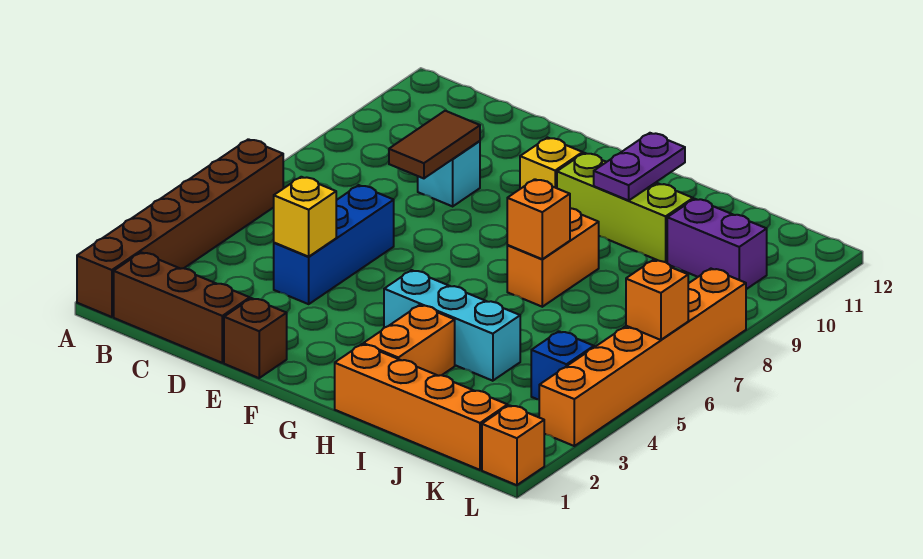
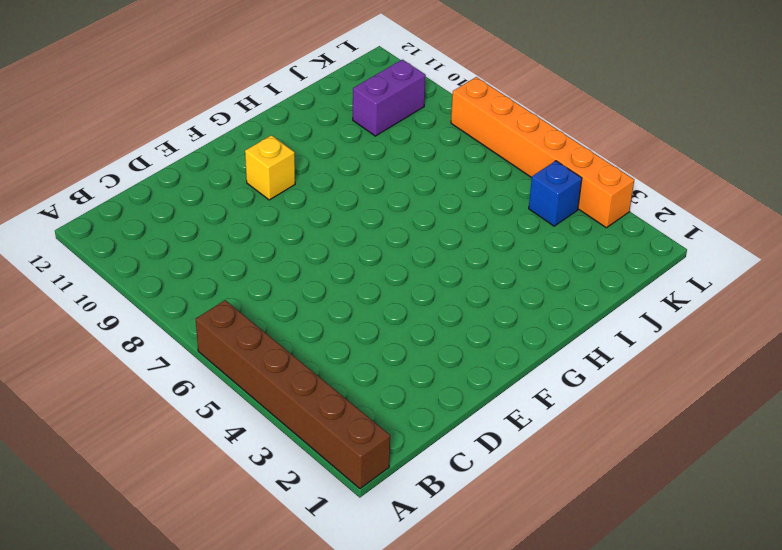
none -> brown 1x3 brick [114,252,250,363]
none -> blue 1x3 brick [274,185,394,304]
none -> cyan 1x1 brick [418,141,480,206]

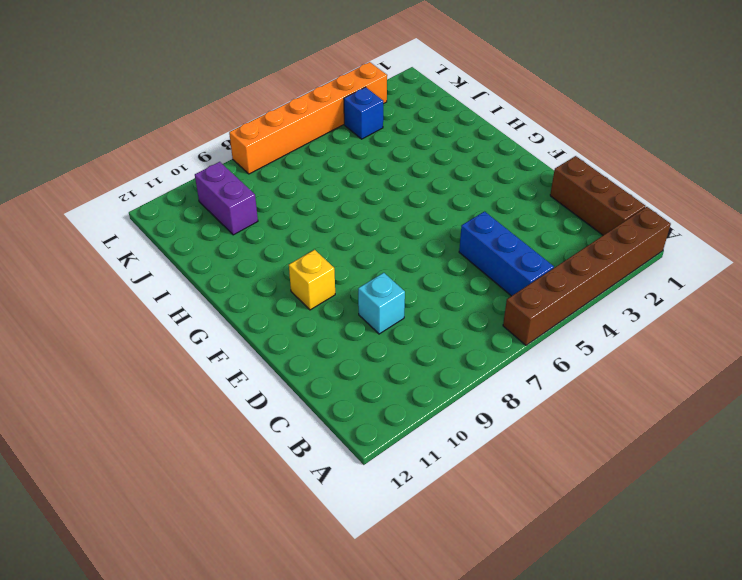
blue 1x3 brick [459,212,554,296] -> blue 1x3 brick turned to [274,185,394,304]
none -> brown 1x1 brick [224,298,287,378]
none -> cyan 1x3 brick [384,270,520,381]
none -> lime 1x3 brick [557,153,693,263]

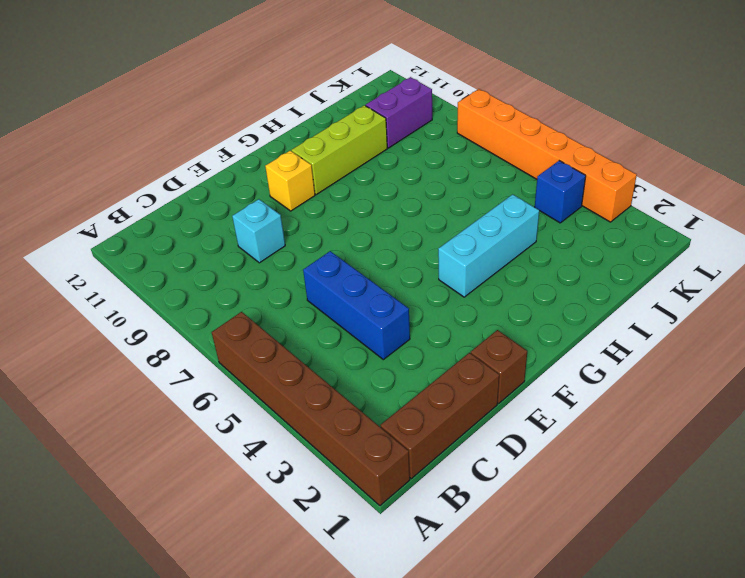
none -> orange 1x4 brick [335,344,507,470]
none -> orange 1x2 brick [363,305,455,376]
none -> orange 1x2 brick [507,208,599,307]

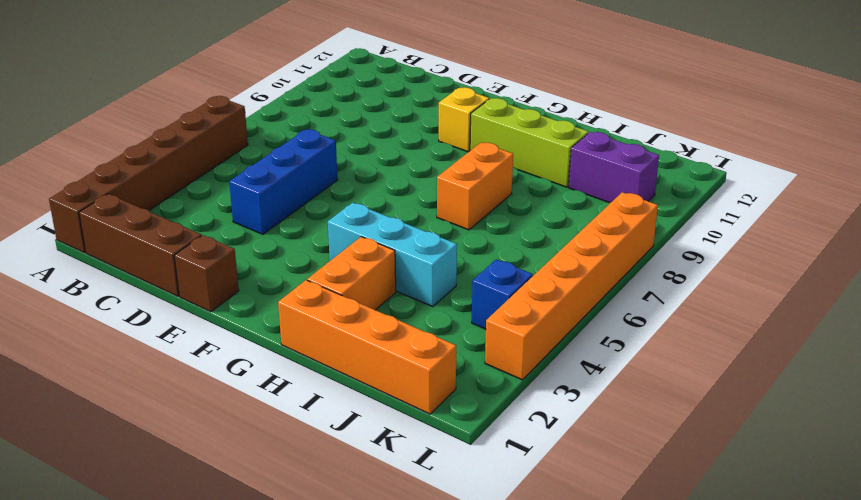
none -> cyan 1x1 brick [418,141,480,206]
none -> orange 1x1 brick [482,405,544,485]
none -> yellow 1x1 brick [274,177,336,257]

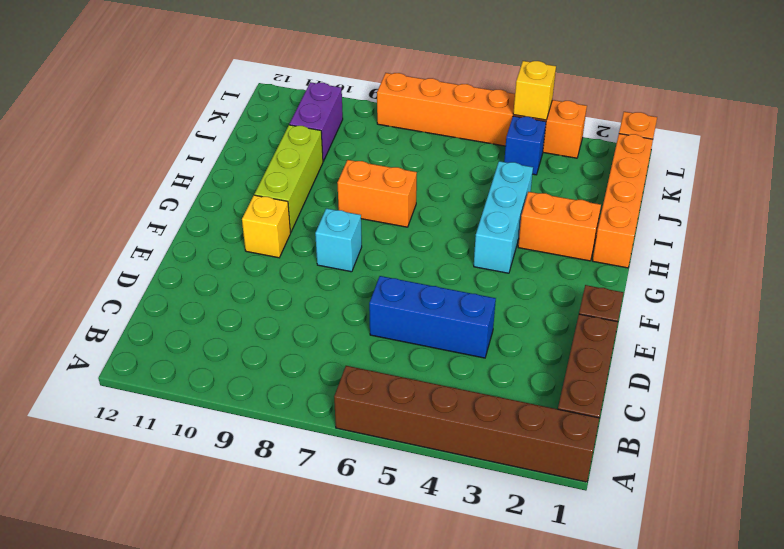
cyan 1x1 brick [315,208,362,272] -> cyan 1x1 brick moved to [418,141,480,206]
yellow 1x1 brick [513,61,556,120] -> yellow 1x1 brick moved to [274,177,336,257]
none -> brown 1x2 tile [389,111,480,178]
none -> orange 1x1 brick [507,179,570,259]
none -> purple 1x2 plate [594,133,685,200]

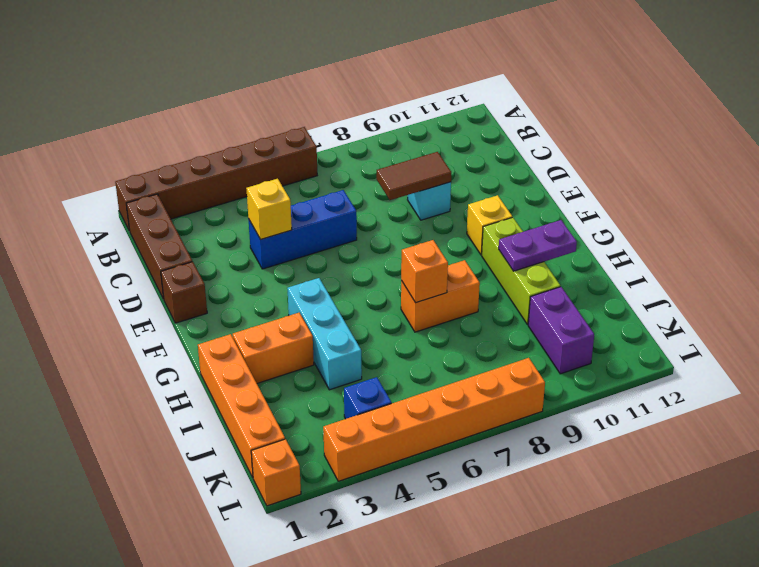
none -> orange 1x1 brick [626,260,688,340]

